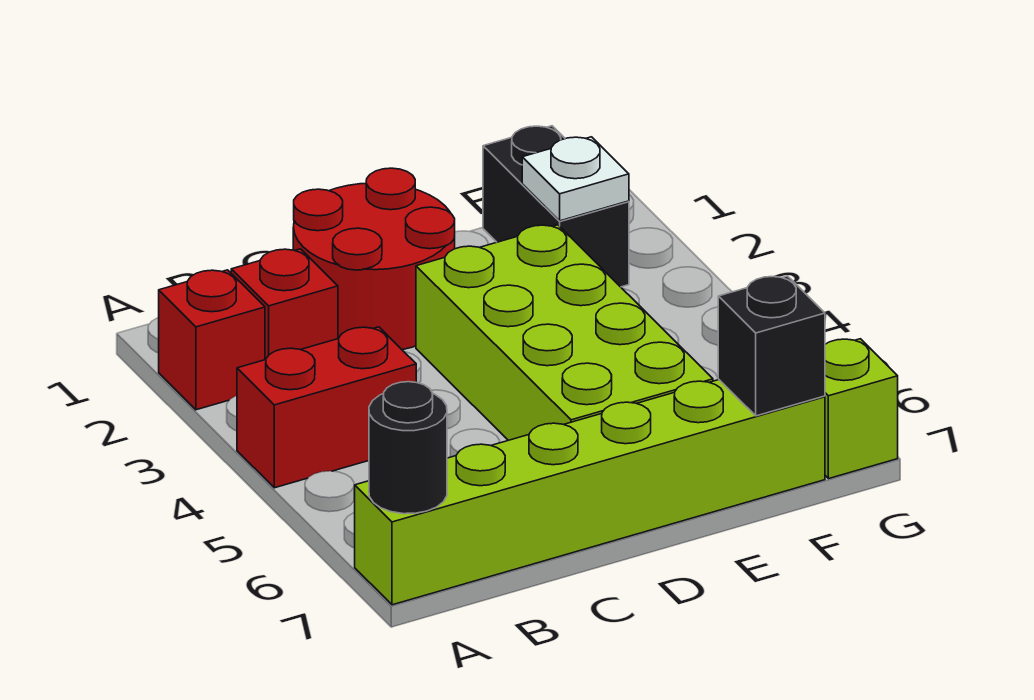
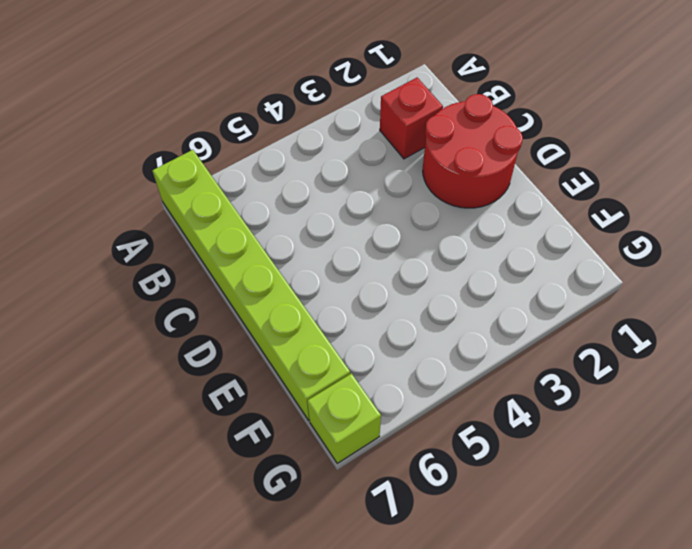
none -> red 1x1 brick [159,270,265,410]
none -> red 1x2 brick [237,327,416,488]

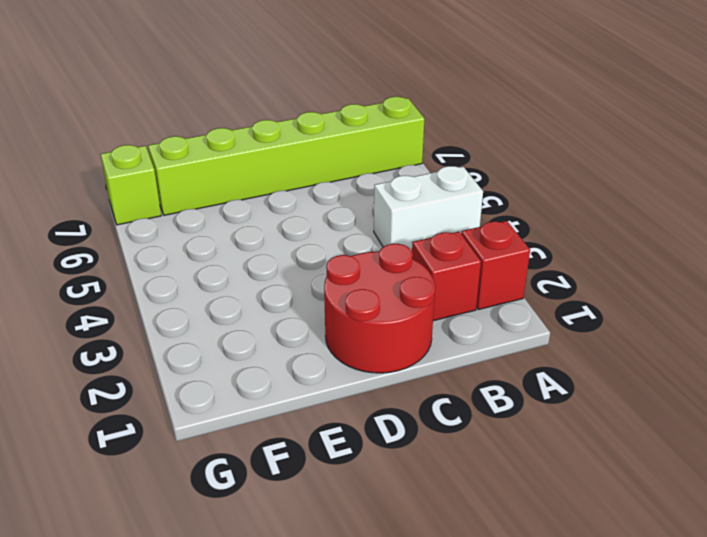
white 1x2 brick [374,166,483,250] -> red 1x2 brick [237,327,416,488]
none -> lime 2x4 brick [416,225,713,440]
none -> black 1x2 brick [483,126,629,287]

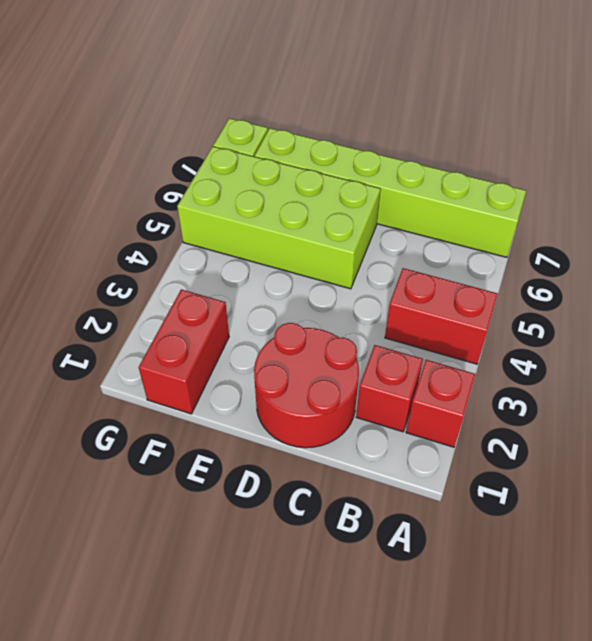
lime 2x4 brick [177,147,380,289] -> lime 2x4 brick turned to [416,225,713,440]
red 1x2 brick [139,289,229,414] -> black 1x2 brick [483,126,629,287]
none -> black 1x1 round brick [369,382,447,514]
none -> white 1x1 plate [522,137,629,221]

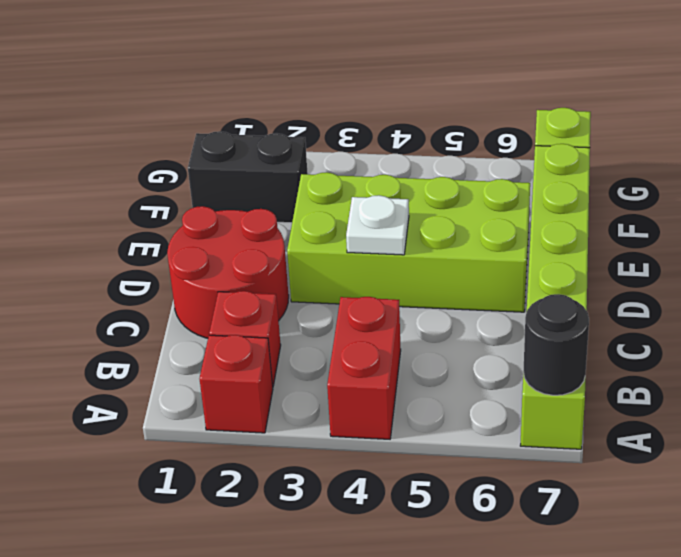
white 1x1 plate [346,195,409,255] -> white 1x1 plate moved to [522,137,629,221]
none -> black 1x1 brick [718,276,825,416]

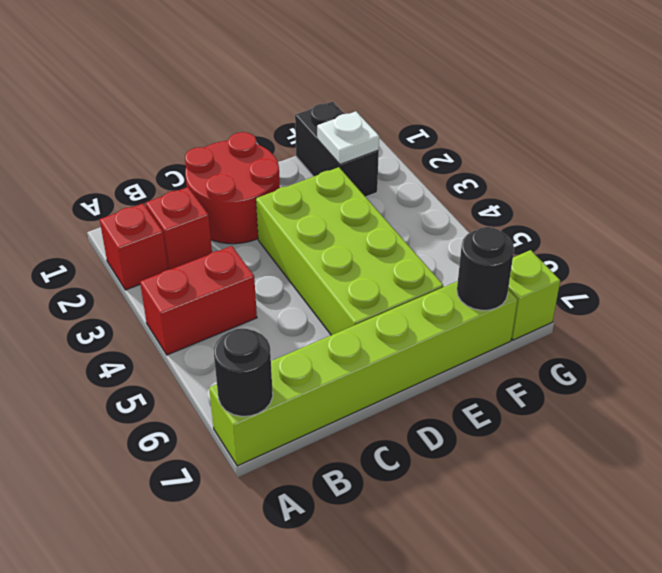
black 1x1 round brick [457,227,514,310] -> black 1x1 brick [718,276,825,416]

